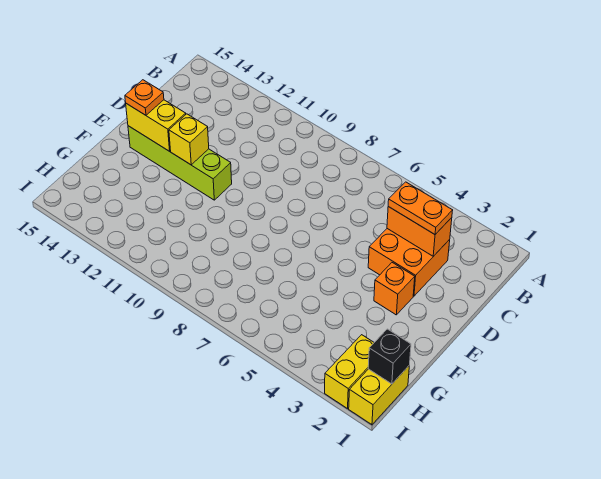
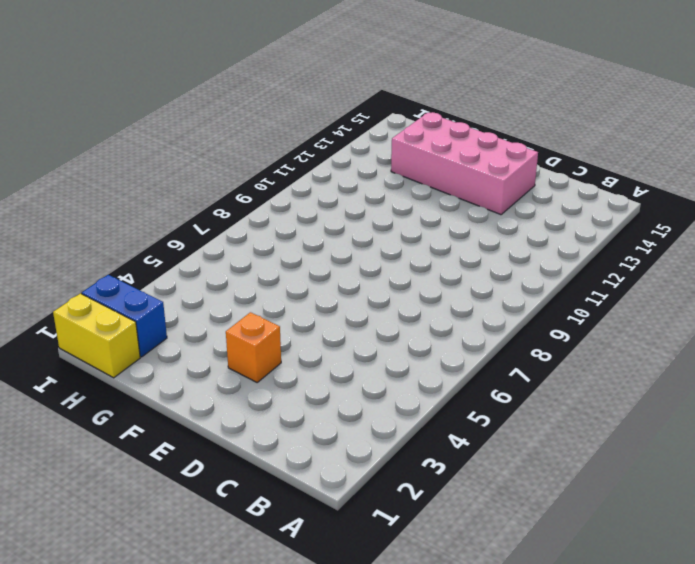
pink 2x4 brick [391,112,538,215] -> lime 1x4 brick [128,126,232,200]
blue 1x2 brick [82,275,167,357] -> yellow 1x2 brick [325,335,374,409]
none -> orange 2x2 brick [368,229,450,296]
none -> orange 1x2 brick [387,207,452,256]

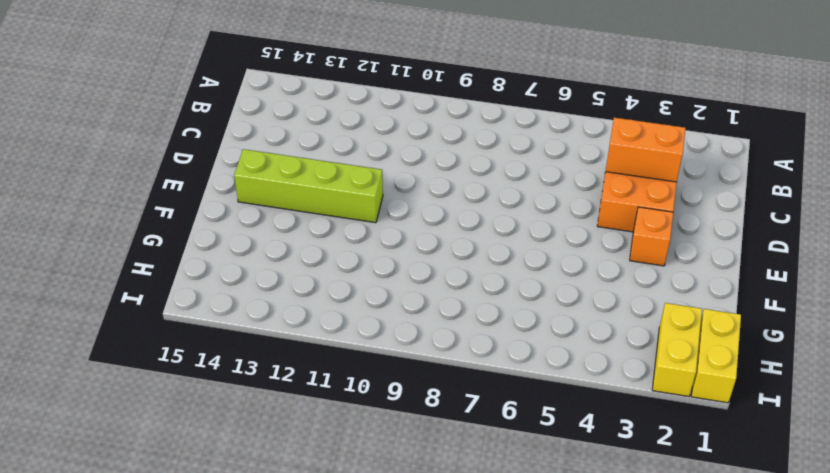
none -> yellow 1x1 brick [169,114,209,165]
none -> yellow 1x2 brick [126,100,186,151]

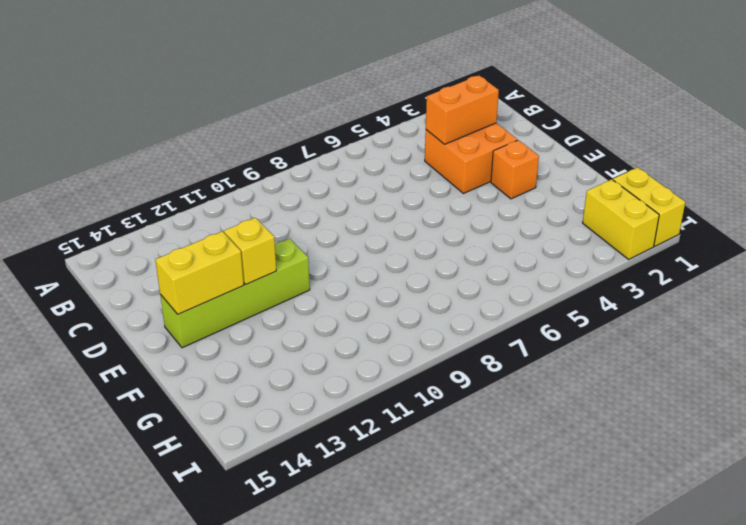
none -> black 1x1 brick [368,329,411,384]
none -> orange 1x2 plate [388,182,453,234]

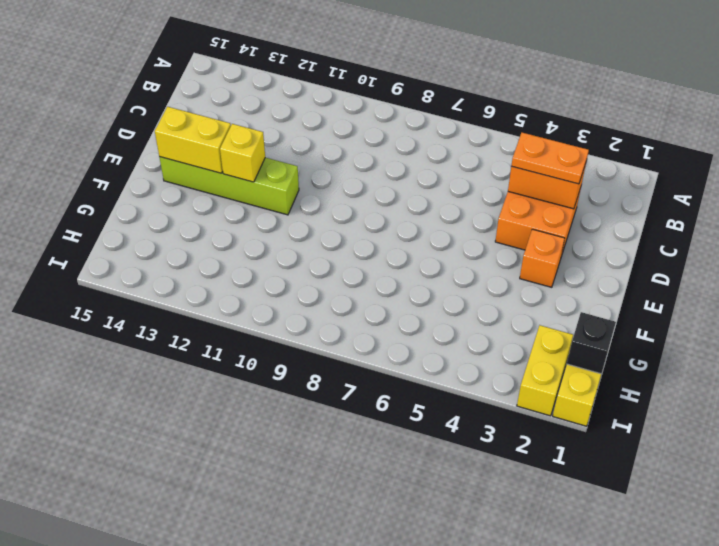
none -> orange 1x1 plate [125,80,164,115]

